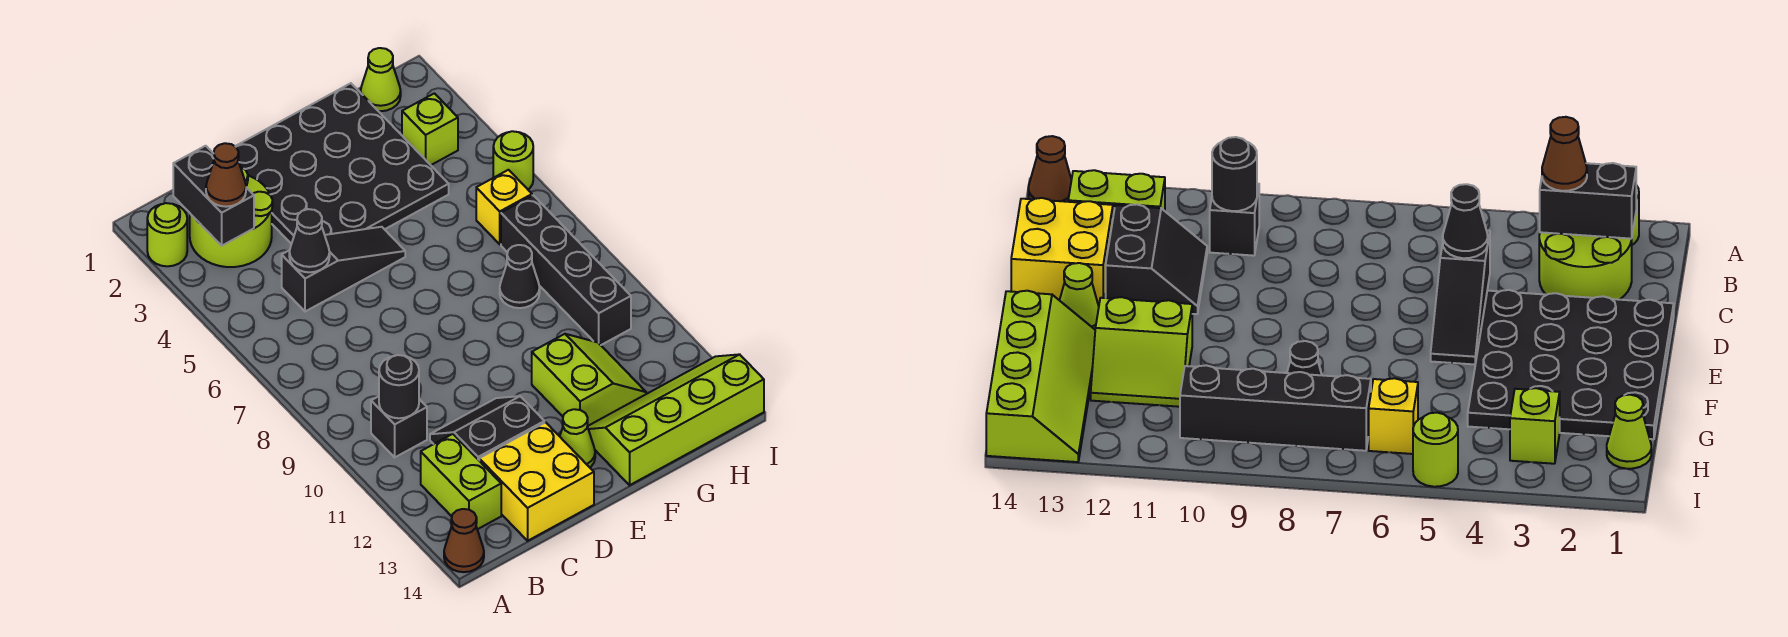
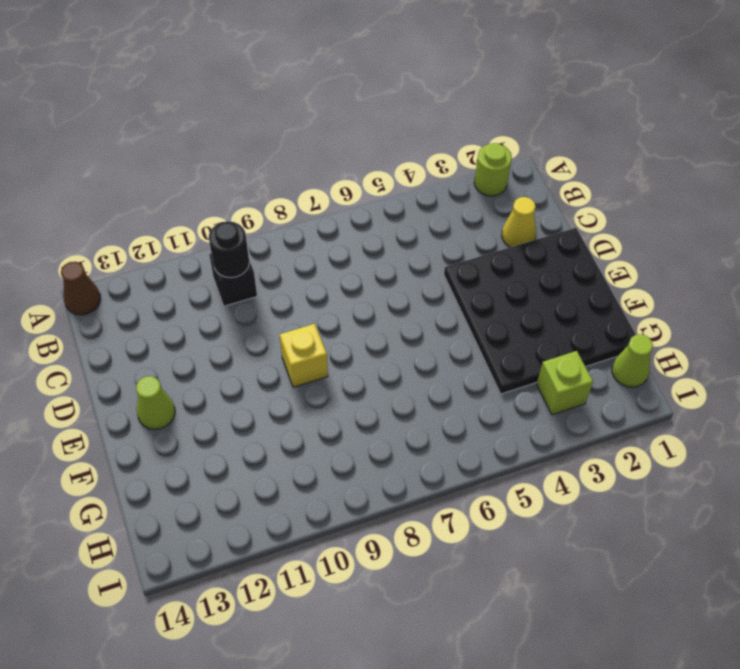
yellow 1x1 cone [502,197,536,247] -> lime 2x2 round brick [190,167,273,267]
yellow 1x1 brick [280,324,328,387] -> yellow 1x1 brick moved to [476,170,532,244]
none -> lime 1x2 brick [421,434,501,529]
none -> black 1x3 slope [282,227,405,312]
none -> black 2x2 slope [430,396,544,460]

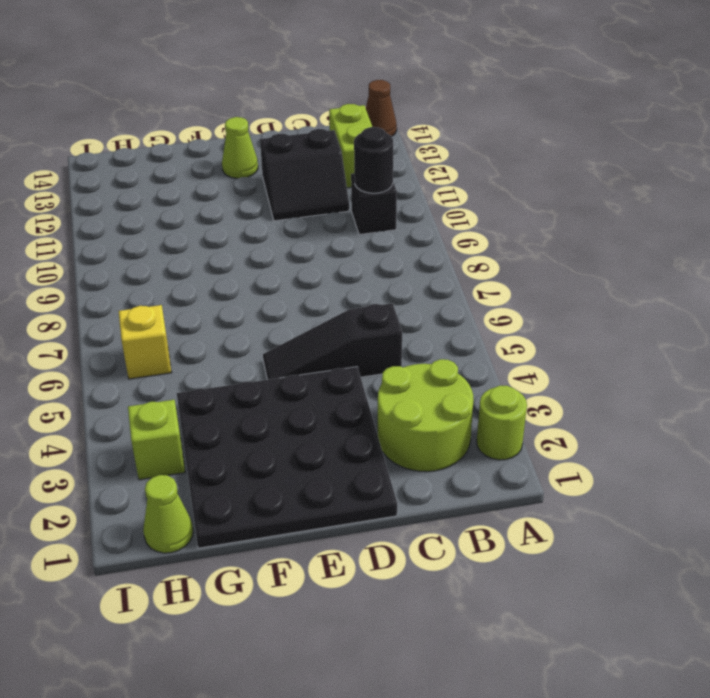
none -> yellow 2x2 brick [479,422,594,541]
none -> lime 2x2 slope [532,334,646,426]
none -> lime 2x4 slope [587,354,764,485]

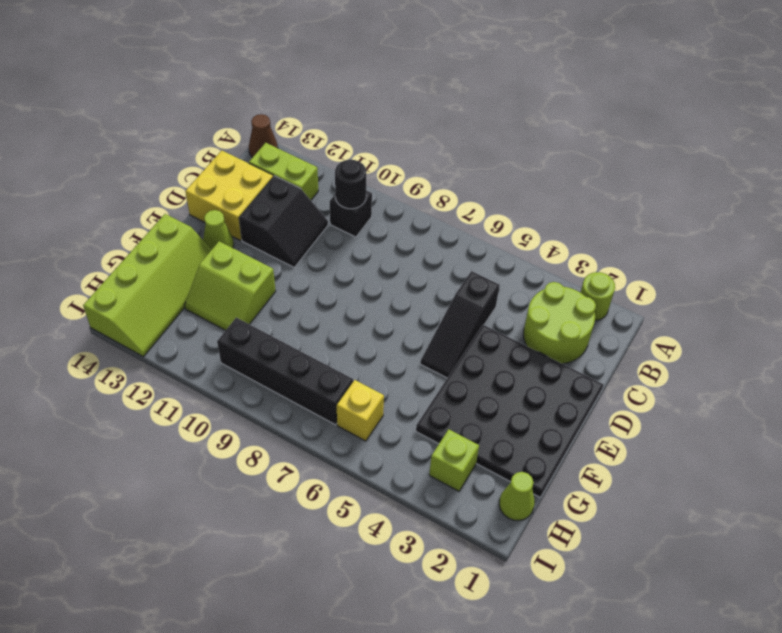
none -> black 1x1 cone [500,245,540,308]
none -> lime 1x1 round brick [493,131,533,189]
none -> black 1x2 brick [173,146,254,246]

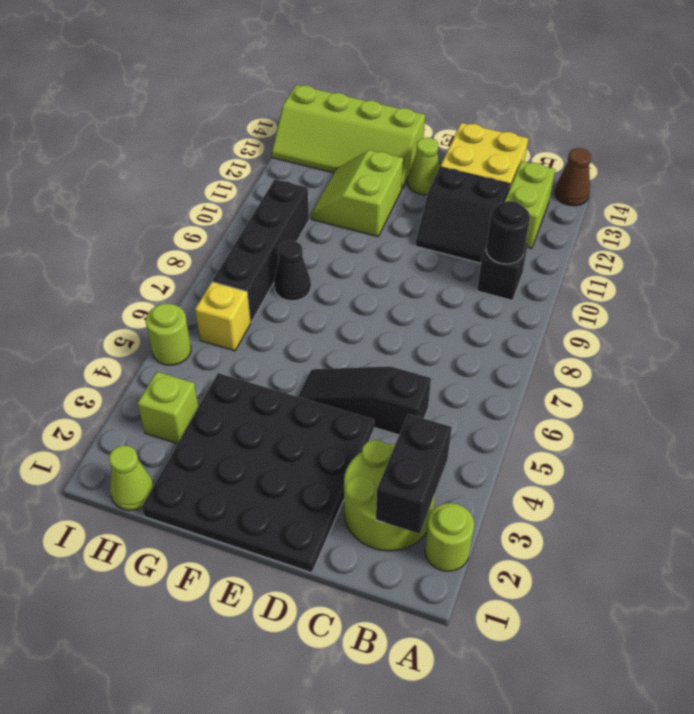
none -> black 1x1 cone [289,209,330,272]
none -> brown 1x1 cone [206,143,246,207]

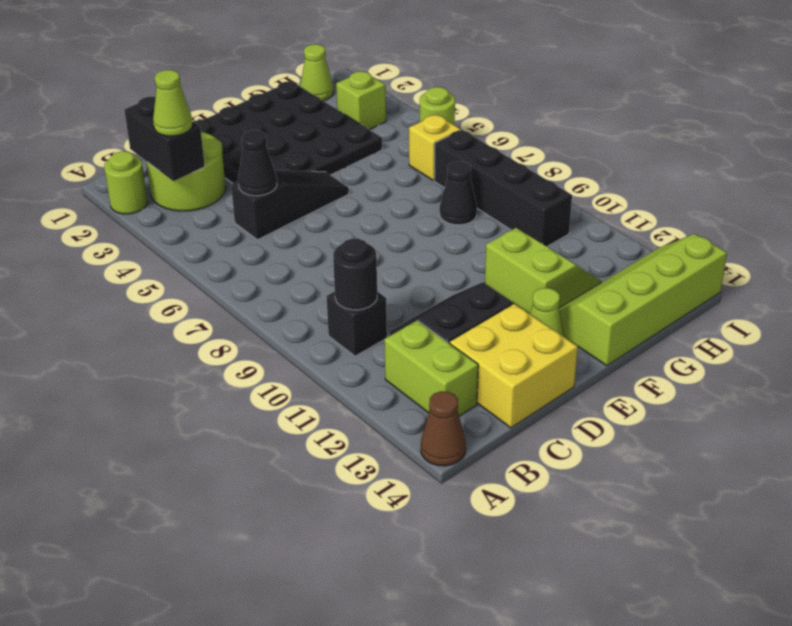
lime 1x1 cone [153,70,193,136] -> brown 1x1 cone [206,143,246,207]

